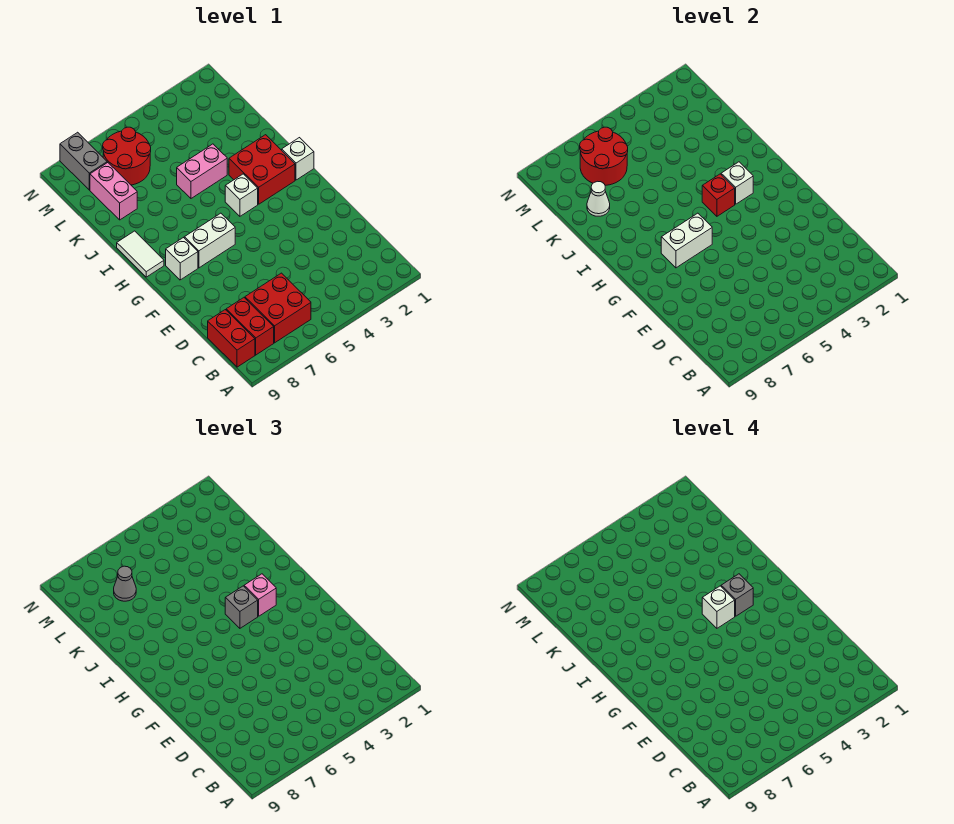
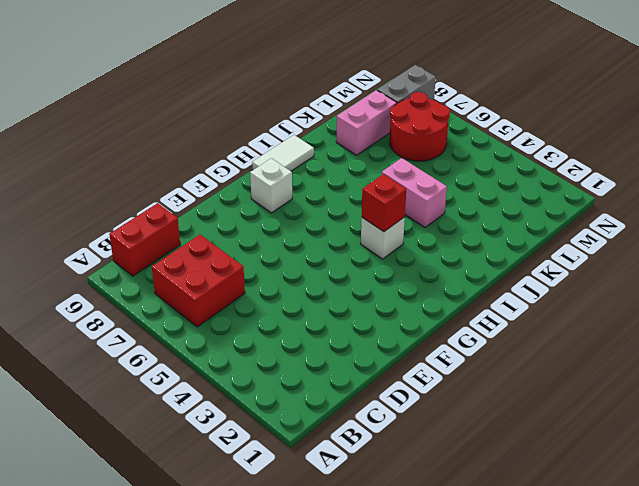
none -> red 1x2 brick [226,298,274,355]
none -> white 1x2 brick [184,213,235,268]
none -> white 1x1 brick [282,138,314,180]

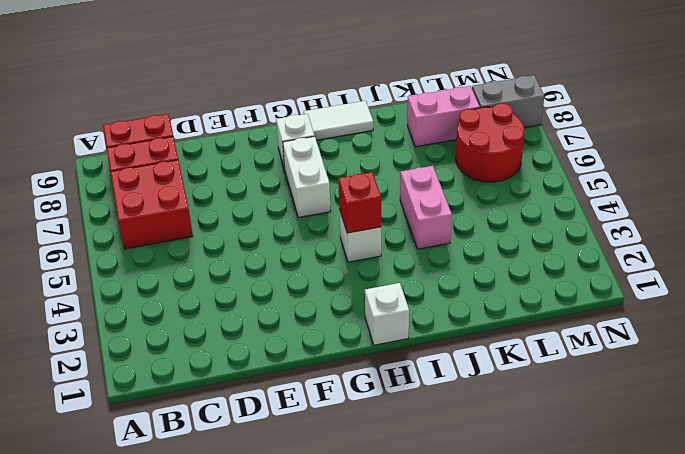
none -> red 2x2 brick [229,135,295,204]
none -> white 1x2 brick [661,213,712,268]
none -> white 1x1 brick [721,162,753,204]

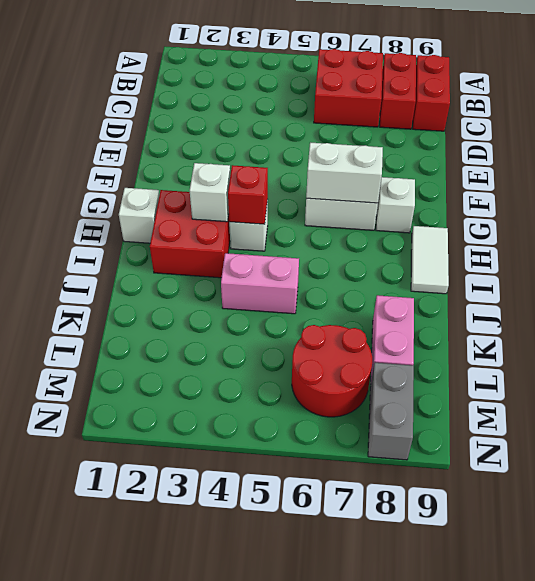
none -> white 1x1 cone [587,181,610,216]
none -> red 2x2 round brick [580,127,628,185]
none -> pink 1x1 brick [244,574,276,616]

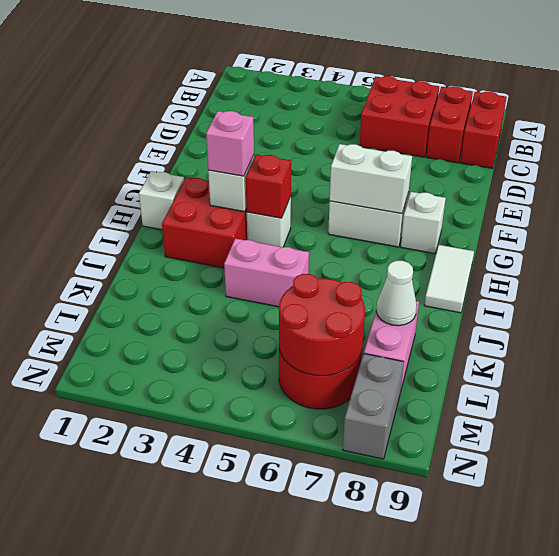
none -> grey 1x1 brick [225,586,258,628]
none -> grey 1x1 cone [114,566,136,601]
none -> grey 1x1 brick [721,574,753,616]

